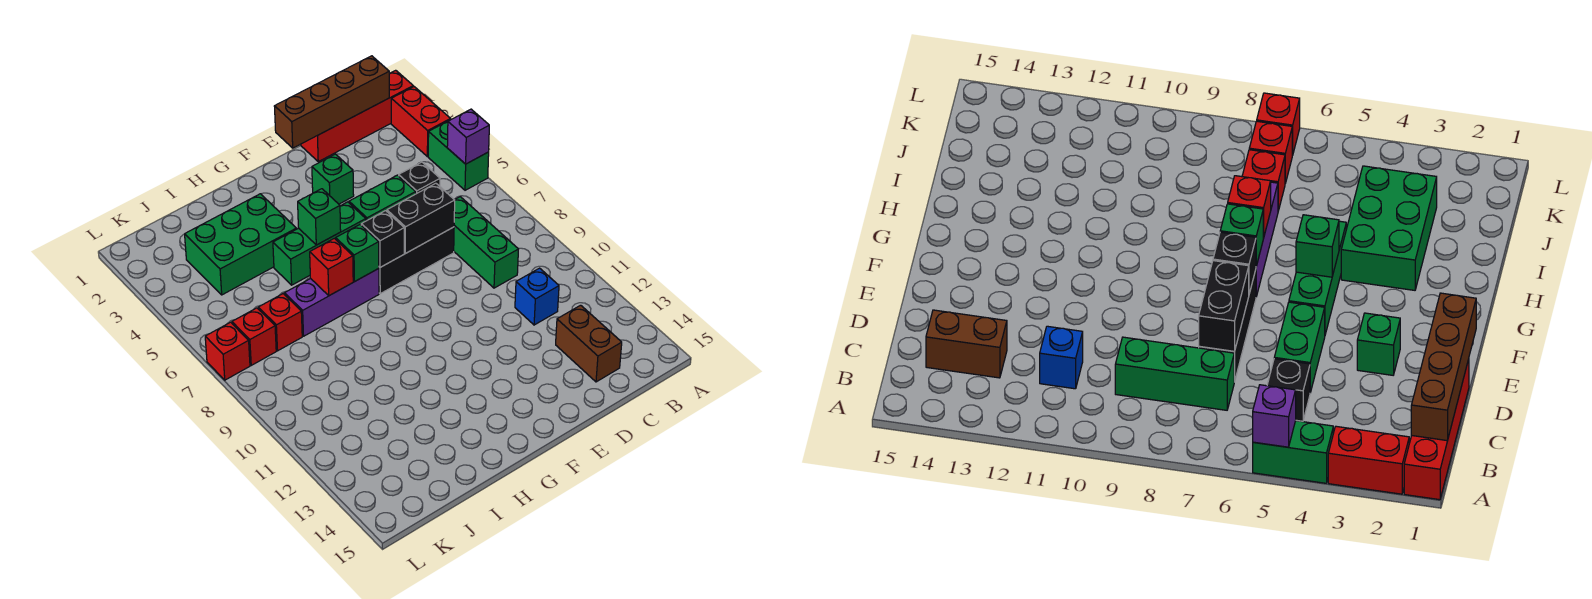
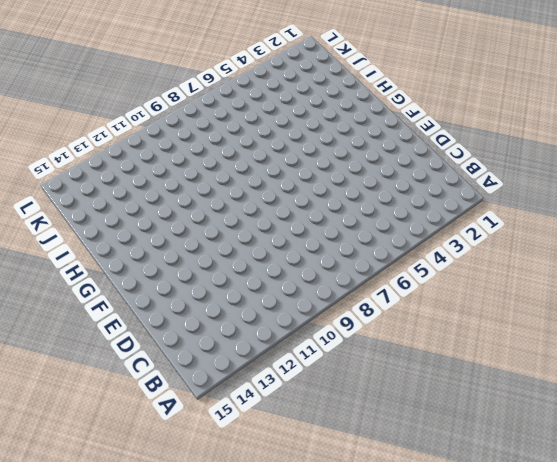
none -> red 1x4 brick [301,70,413,162]
none -> red 1x2 brick [391,87,451,157]
none -> green 1x2 brick [428,121,489,190]

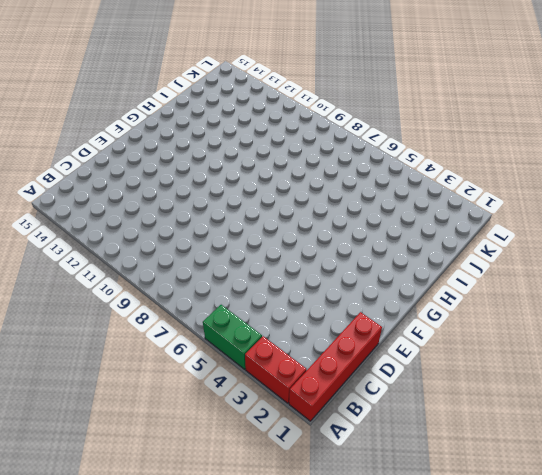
none -> black 1x1 brick [399,162,440,194]
none -> green 1x3 brick [454,197,518,288]
none -> blue 1x1 brick [515,268,559,325]

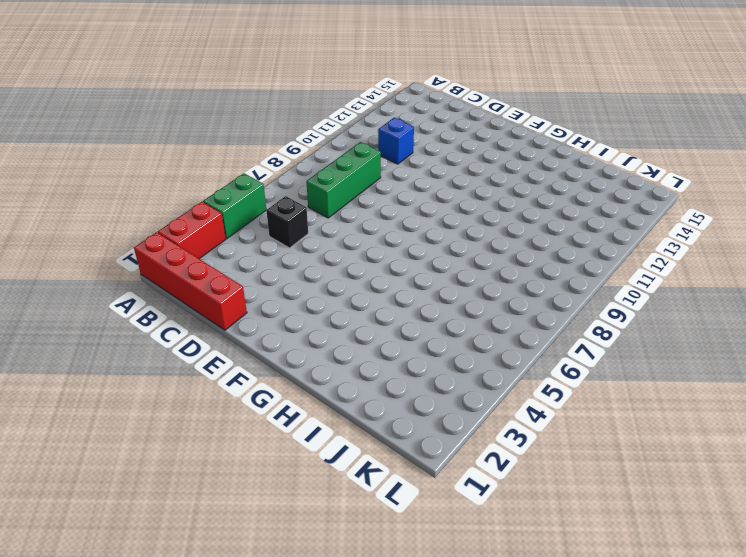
none -> brown 1x2 brick [556,305,622,382]
none -> green 1x2 brick [349,175,416,221]
none -> black 1x3 brick [378,227,454,294]

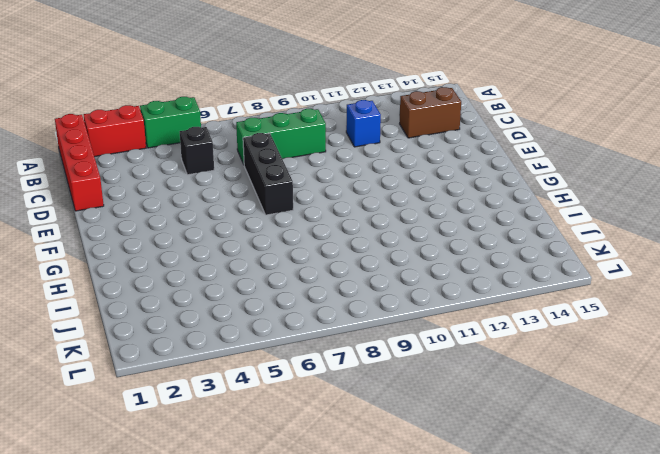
none -> green 1x2 brick [349,175,416,221]
none -> green 1x1 brick [312,154,354,204]
none -> green 1x3 brick [273,202,366,285]

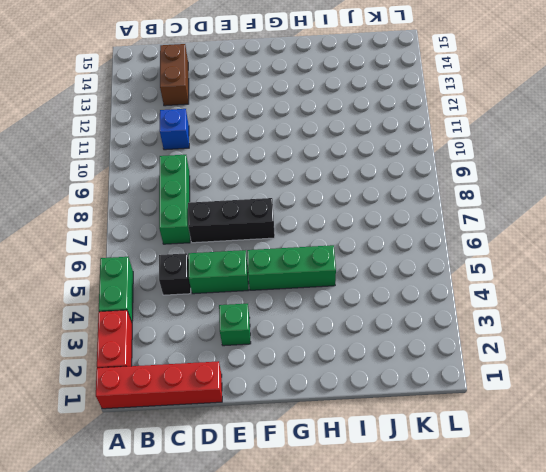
none -> purple 1x3 brick [285,269,379,336]
none -> green 2x3 brick [185,194,296,295]
none -> red 1x1 brick [258,294,302,351]

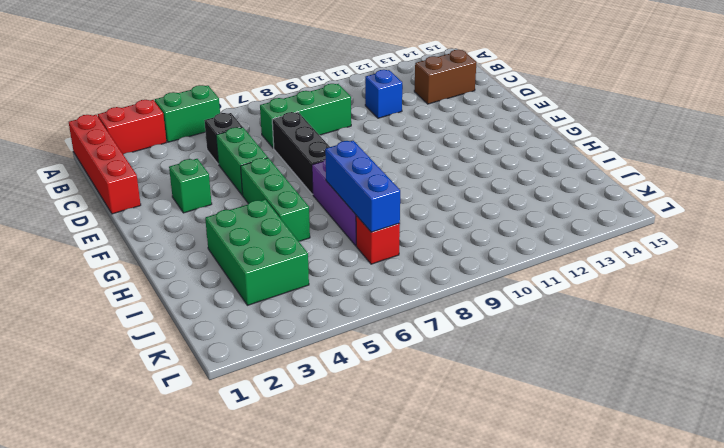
blue 1x3 brick [325,141,400,232] -> red 1x1 brick [310,238,353,296]
none -> red 1x1 brick [232,308,276,365]
none -> red 1x1 brick [205,322,250,380]
none -> purple 1x1 brick [447,109,489,164]

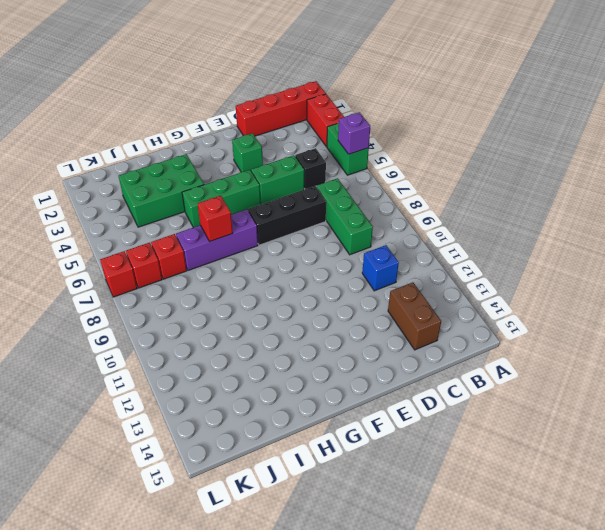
none -> brown 1x4 brick [274,56,389,148]
none -> black 1x2 brick [387,183,455,253]
none -> black 1x1 brick [361,211,404,267]

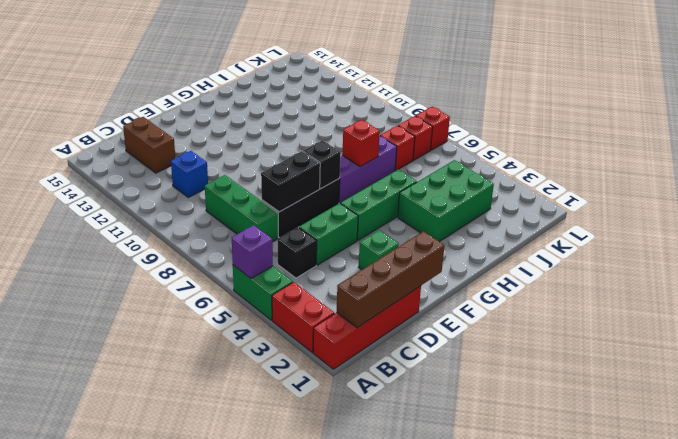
none -> green 1x1 brick [298,189,341,245]
none -> green 1x1 brick [336,225,379,281]

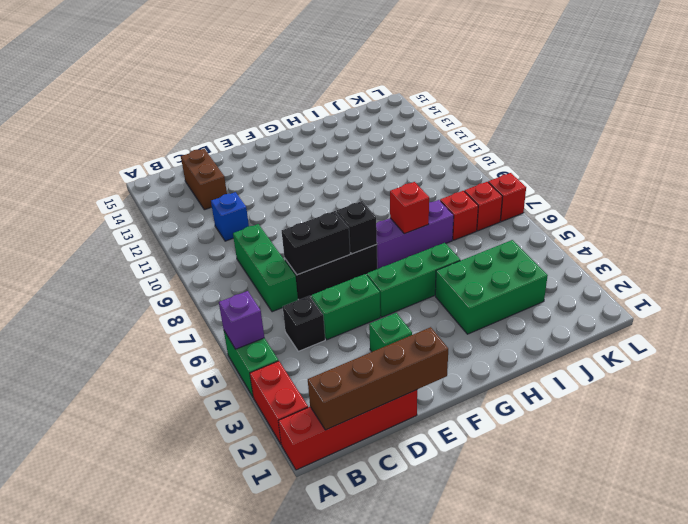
none -> green 1x1 brick [298,189,341,245]
none -> green 1x1 brick [336,225,379,281]

